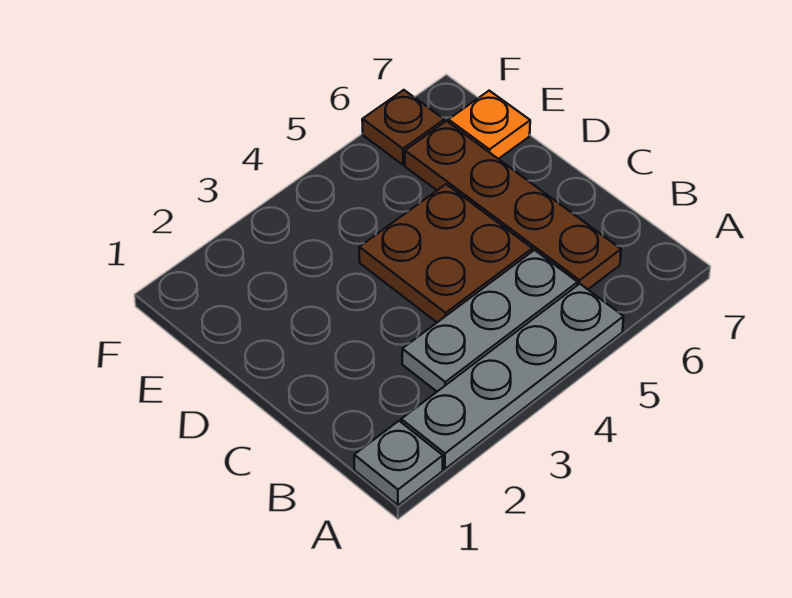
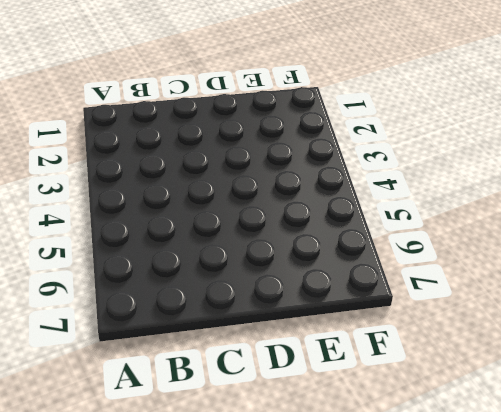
none -> grey 1x1 plate [354,421,443,505]
none -> grey 1x4 plate [401,284,624,469]

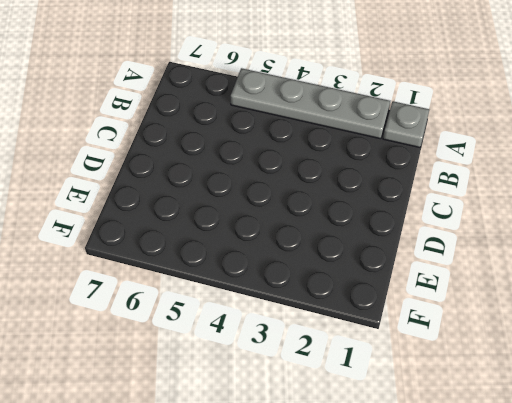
none -> grey 1x3 plate [402,250,578,391]
none -> brown 1x4 plate [405,121,621,289]

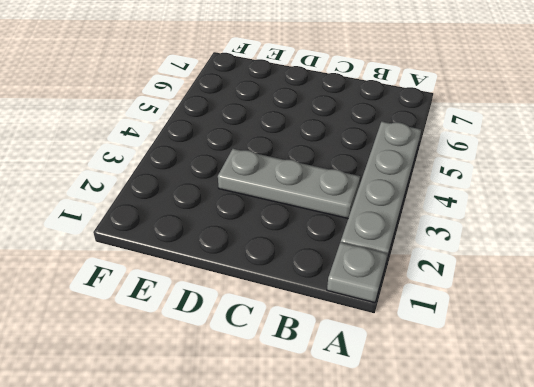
grey 1x3 plate [218,149,360,218] -> grey 1x3 plate turned to [402,250,578,391]
none -> brown 1x4 plate [405,121,621,289]
none -> brown 2x2 plate [359,184,532,322]

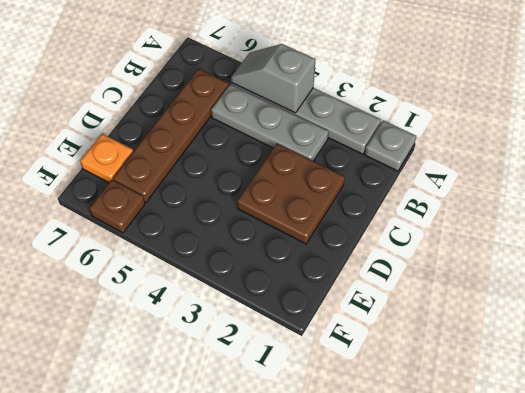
grey 1x2 slope [231,44,316,113] -> none
brown 2x2 plate [237,144,345,244] -> brown 2x2 plate moved to [359,184,532,322]

